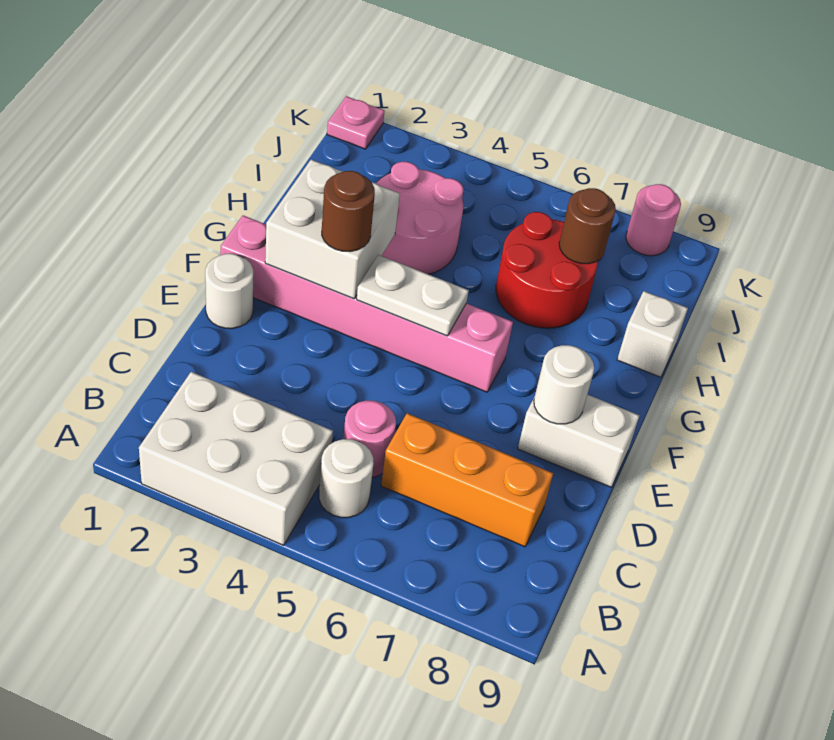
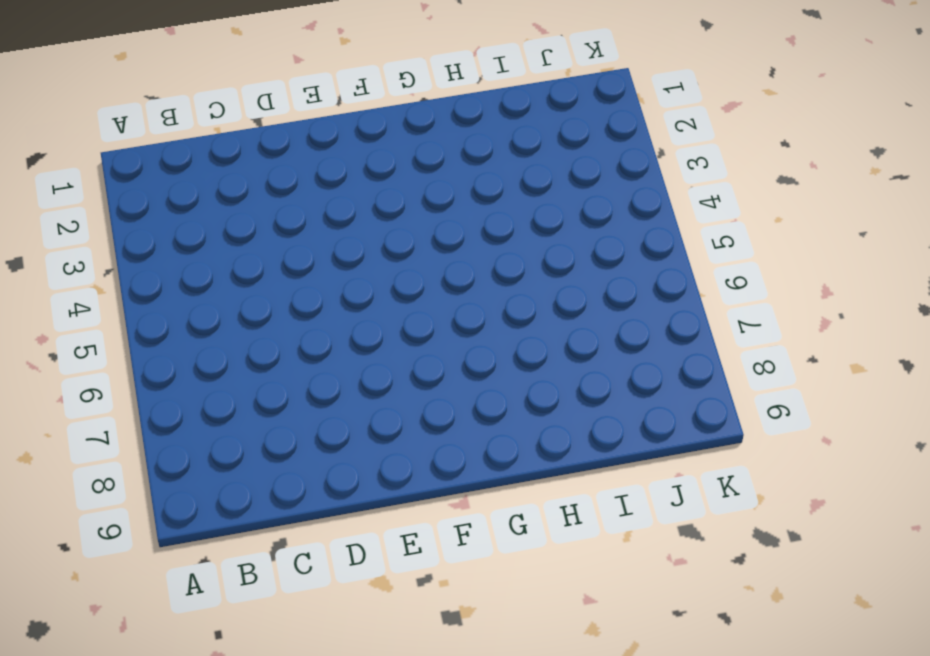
none -> white 2x3 brick [139,372,333,545]
none -> white 1x1 round brick [319,439,374,518]
none -> pink 1x1 round brick [343,401,396,478]

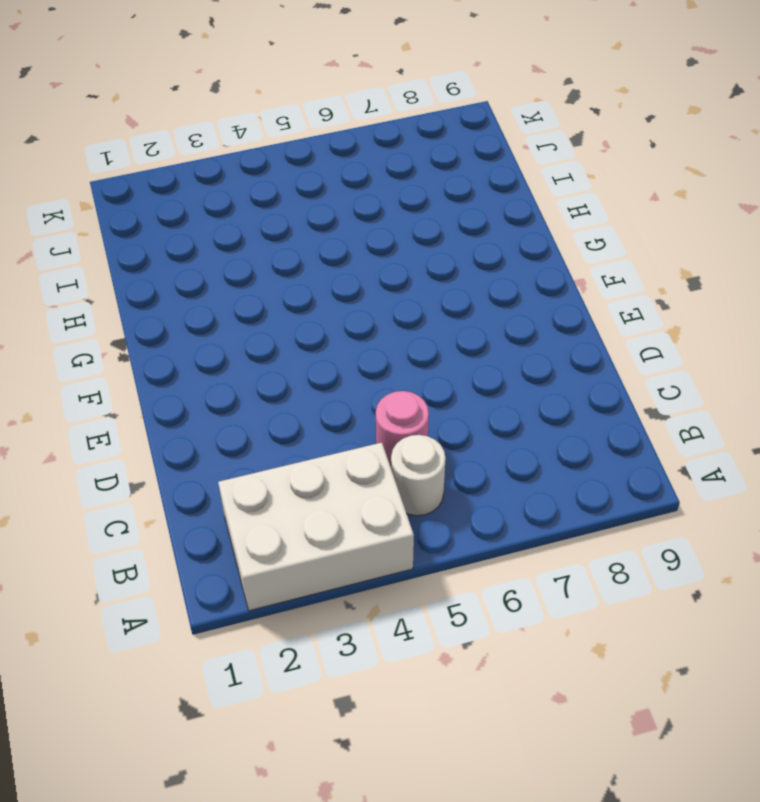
none -> orange 1x3 brick [381,413,553,547]
none -> white 1x1 round brick [205,254,253,329]
none -> white 1x2 brick [518,395,639,487]

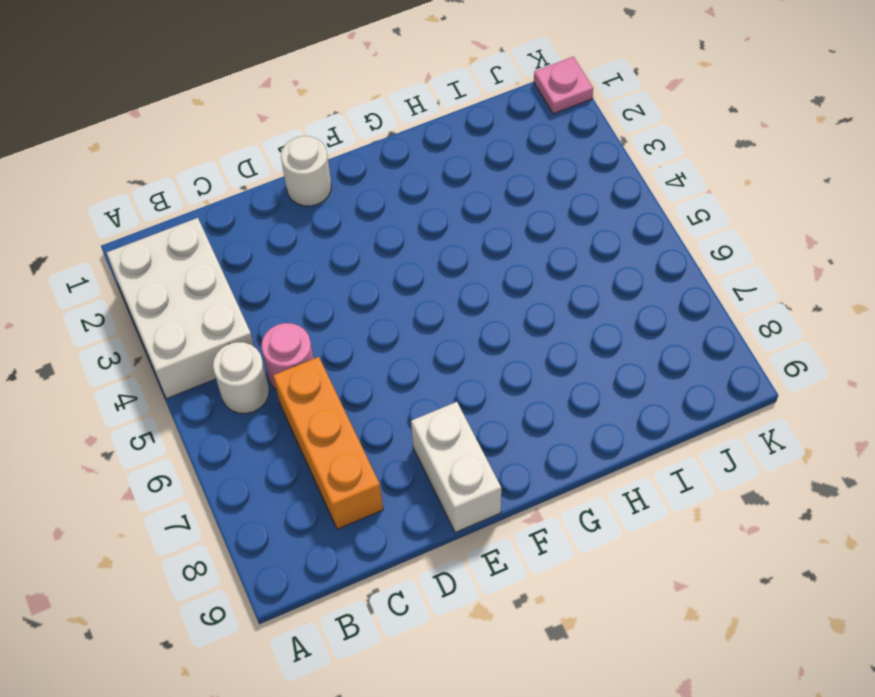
none -> pink 1x6 brick [221,215,513,392]
none -> pink 2x2 round brick [376,162,463,274]
none -> red 2x2 round brick [496,212,598,328]

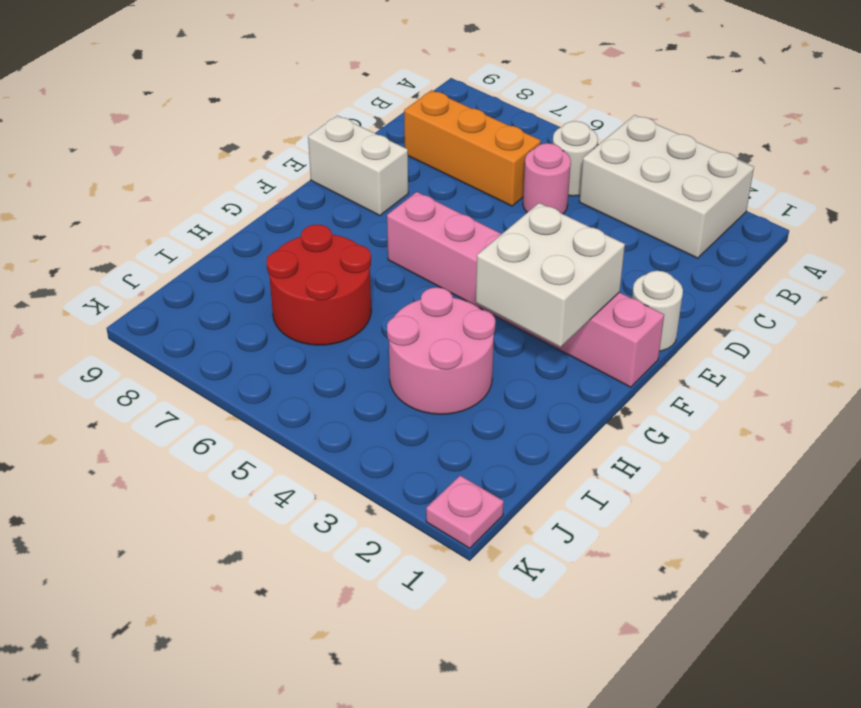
none -> white 1x1 brick [617,291,688,377]
none -> pink 1x1 round brick [626,184,681,256]
none -> white 1x1 round brick [534,345,594,424]

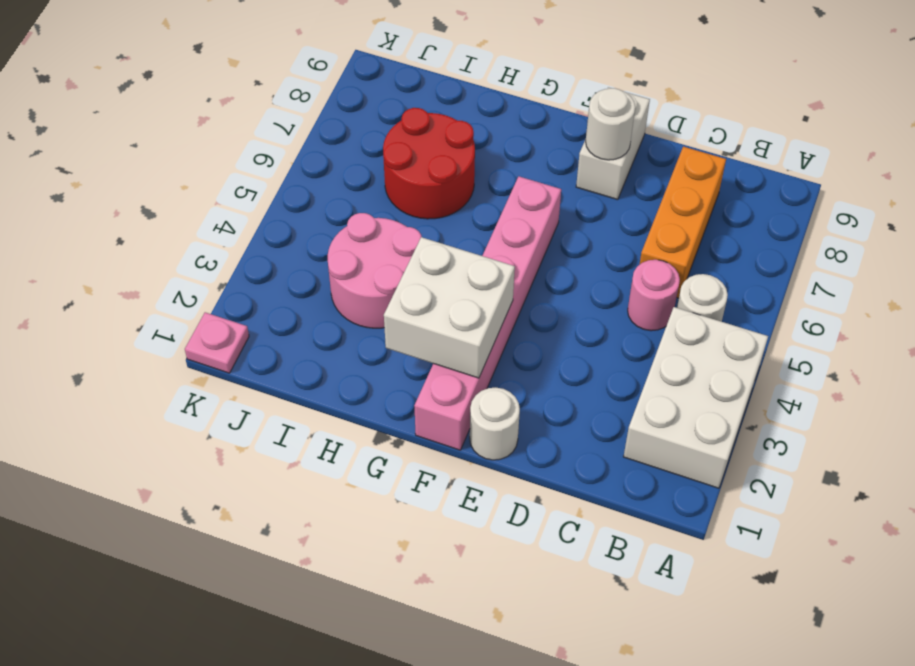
none -> white 1x1 brick [617,291,688,377]
none -> pink 1x1 round brick [626,184,681,256]
none -> white 1x2 plate [357,255,469,336]

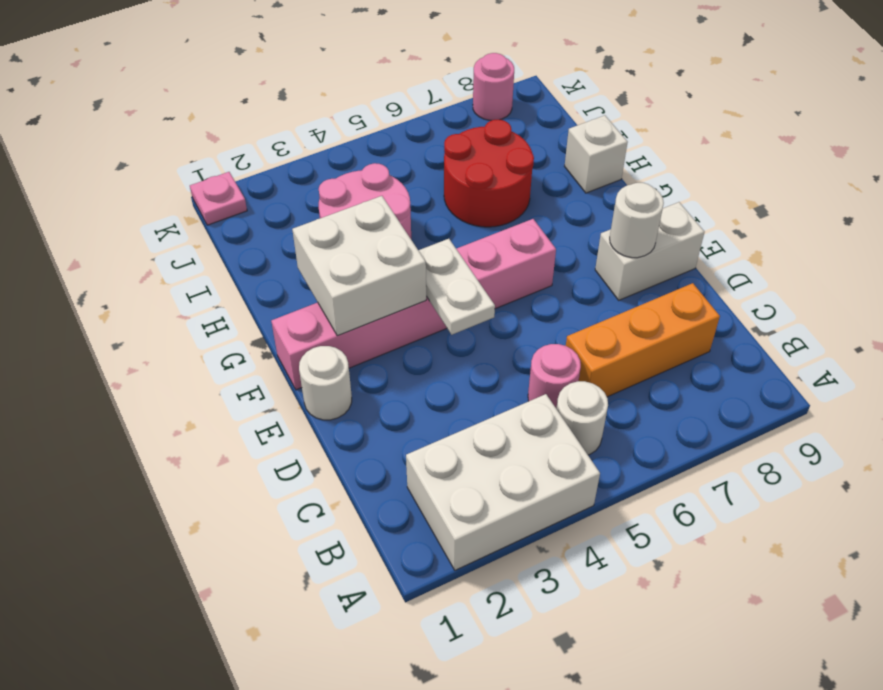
white 1x2 plate [418,239,495,335] -> white 1x2 plate turned to [357,255,469,336]
none -> brown 1x1 round brick [559,188,616,264]
none -> brown 1x1 round brick [322,171,375,252]

